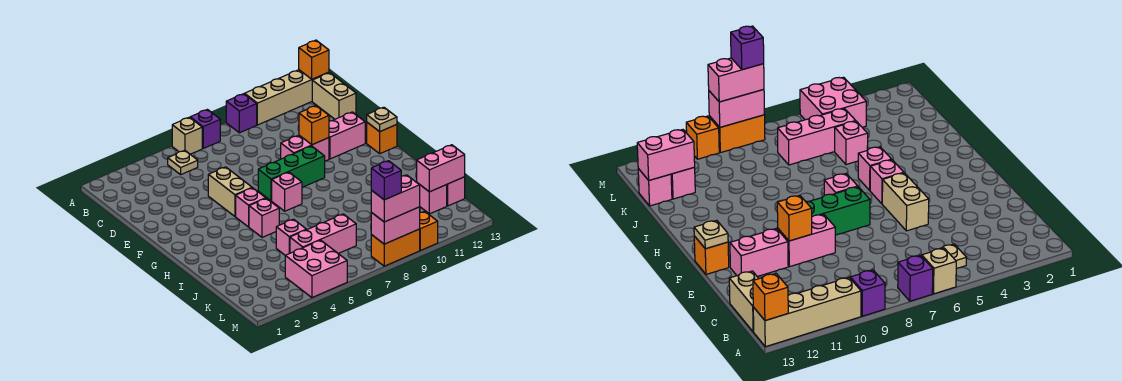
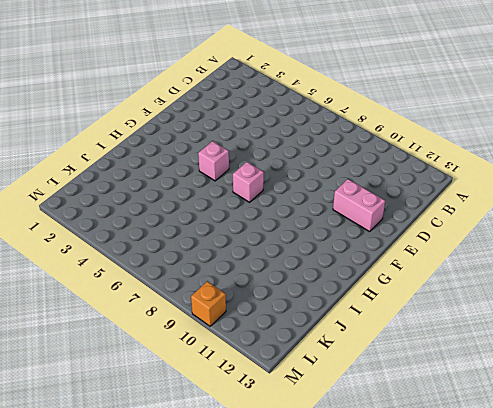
none -> tan 1x1 brick [172,117,202,154]
none -> purple 1x1 brick [190,109,220,148]
none -> purple 1x1 brick [226,94,257,133]

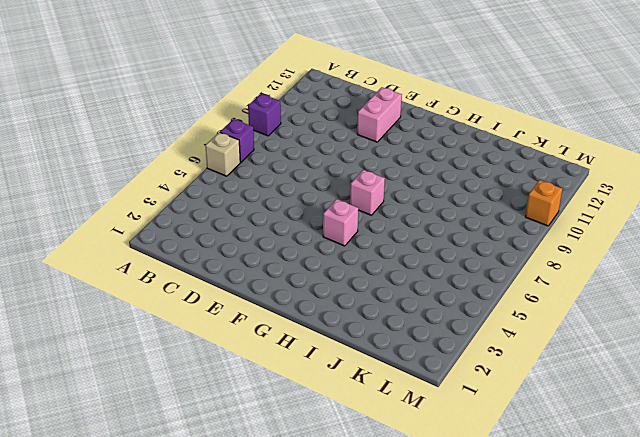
none -> tan 1x4 brick [245,70,329,125]
none -> tan 1x1 plate [168,150,198,175]
none -> tan 1x2 brick [312,73,356,119]

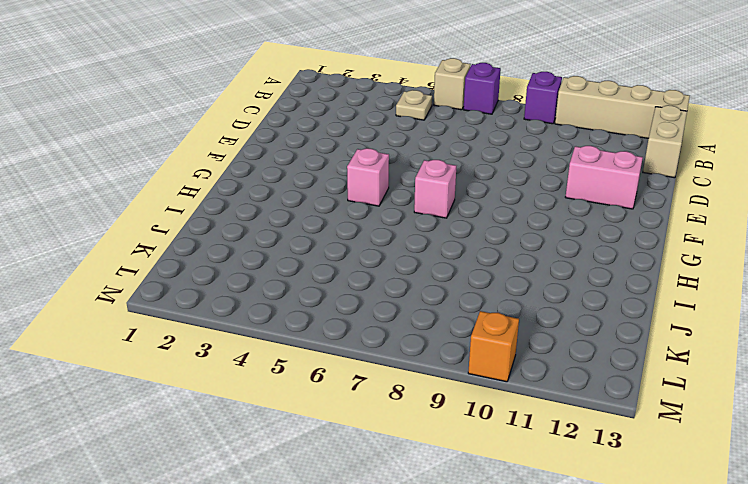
none -> tan 1x2 brick [208,167,252,216]
none -> pink 1x2 brick [281,135,329,161]
none -> green 1x3 brick [258,146,325,201]

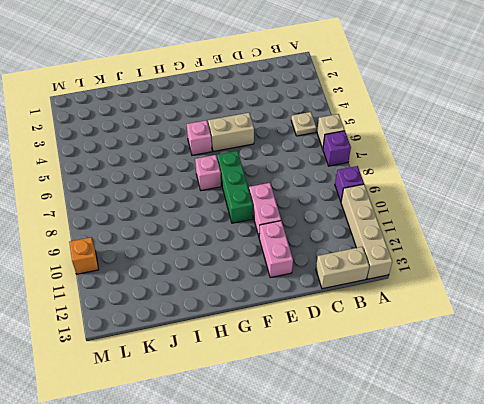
none -> orange 1x1 brick [367,122,397,154]
none -> pink 1x1 brick [249,198,279,237]
none -> pink 1x1 brick [276,219,306,255]

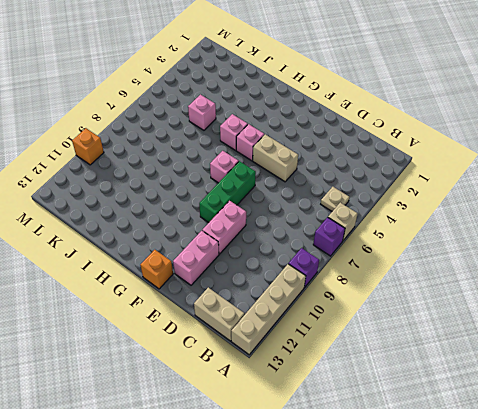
none -> pink 1x3 brick [290,214,356,254]
none -> pink 1x1 brick [419,184,447,214]
none -> pink 1x1 brick [447,177,465,206]

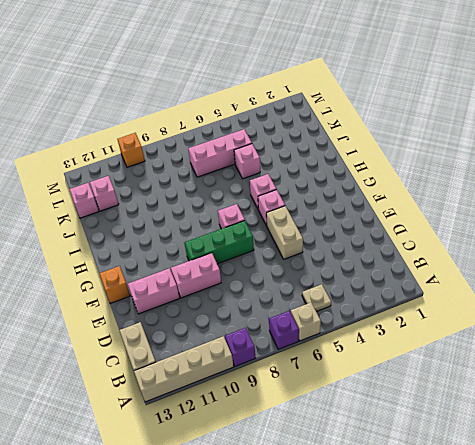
none -> pink 2x2 brick [285,240,347,297]
none -> orange 1x2 brick [371,229,420,266]
none -> orange 1x1 brick [299,40,329,79]

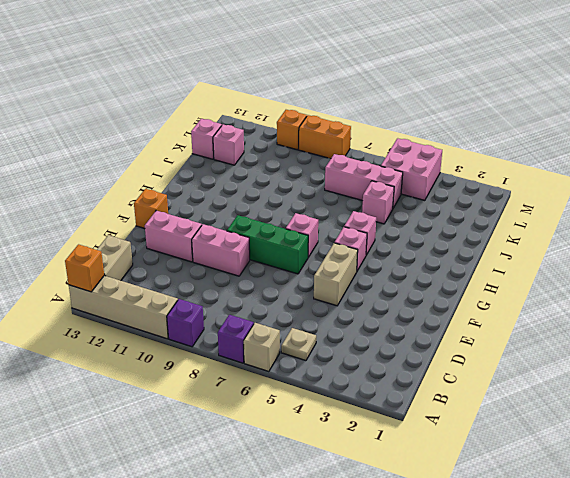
none -> orange 1x1 brick [299,106,329,145]
none -> tan 1x1 plate [367,107,397,132]
none -> pink 1x2 brick [417,145,465,192]

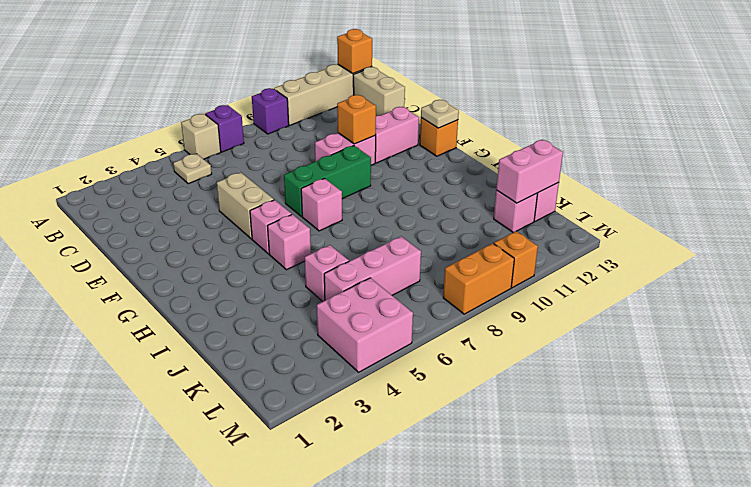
none -> pink 1x2 brick [371,207,420,244]
none -> pink 1x2 brick [371,175,420,222]
none -> purple 1x1 brick [371,161,401,200]

